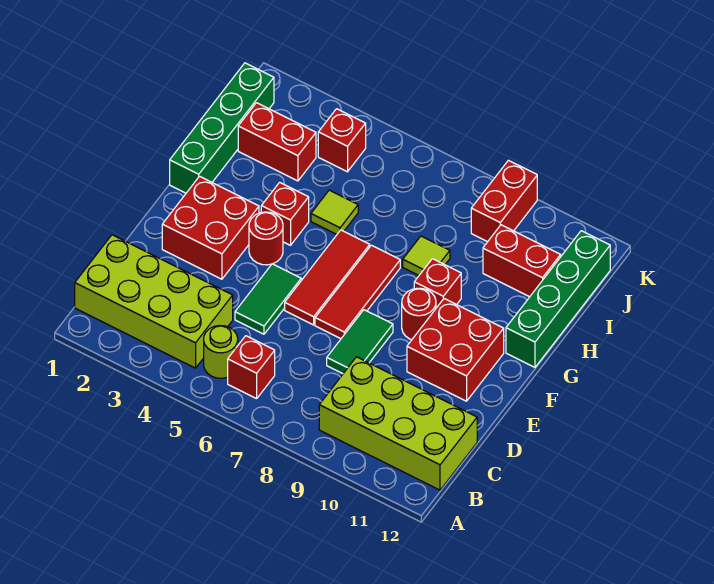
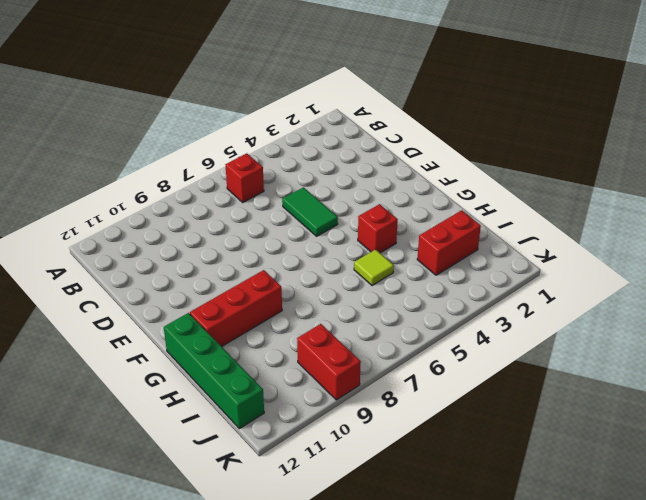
red 1x3 brick [190,270,282,347] -> red 1x1 brick [414,259,461,308]
none -> lime 2x4 brick [75,235,233,368]
none -> lime 1x1 round brick [204,326,238,378]
none -> lime 2x4 brick [319,357,477,490]

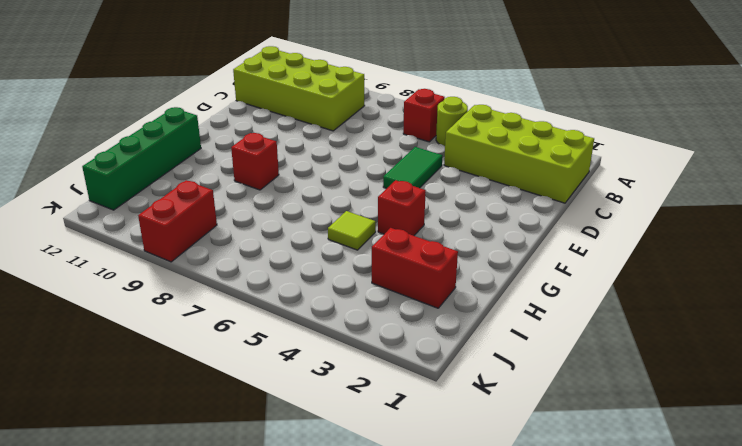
none -> green 1x2 tile [327,310,393,374]
none -> red 2x2 brick [162,176,259,279]
none -> red 1x3 tile [285,230,370,325]

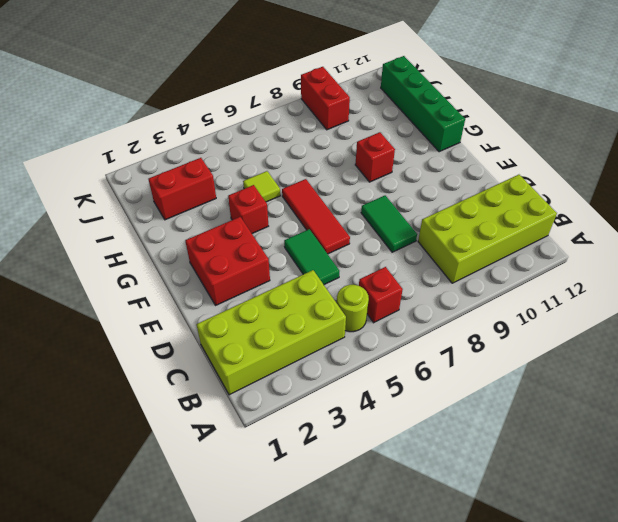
none -> red 1x3 tile [315,245,400,339]
none -> red 2x2 brick [407,299,504,401]
none -> red 1x1 round brick [249,212,283,265]

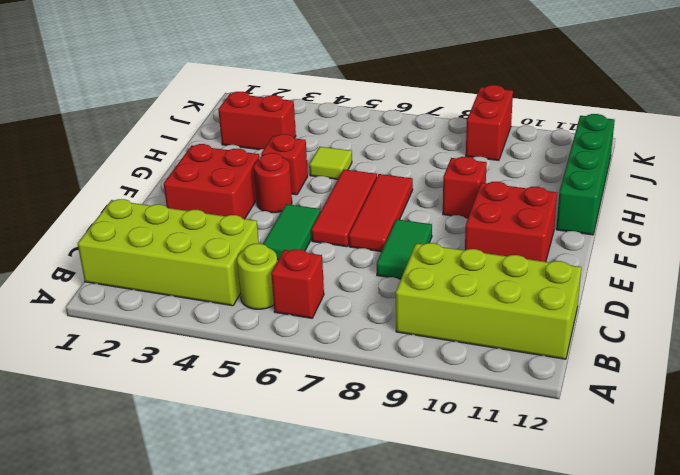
none -> red 1x1 round brick [402,288,436,340]
none -> green 1x4 brick [170,63,274,193]
none -> lime 1x1 tile [403,236,450,275]

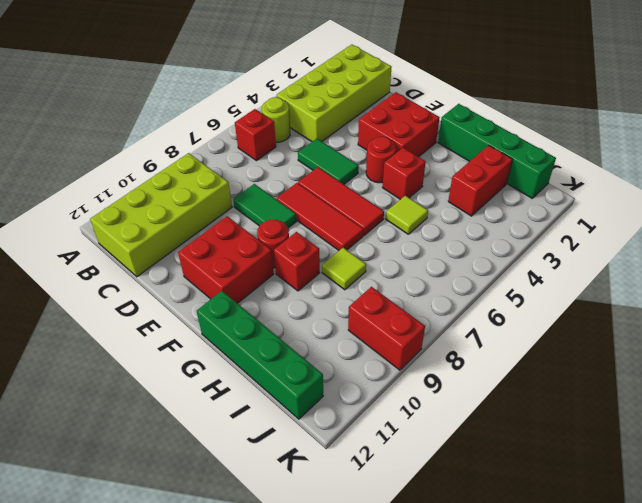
none -> red 1x2 brick [483,225,561,297]
none -> red 1x1 brick [318,109,366,172]

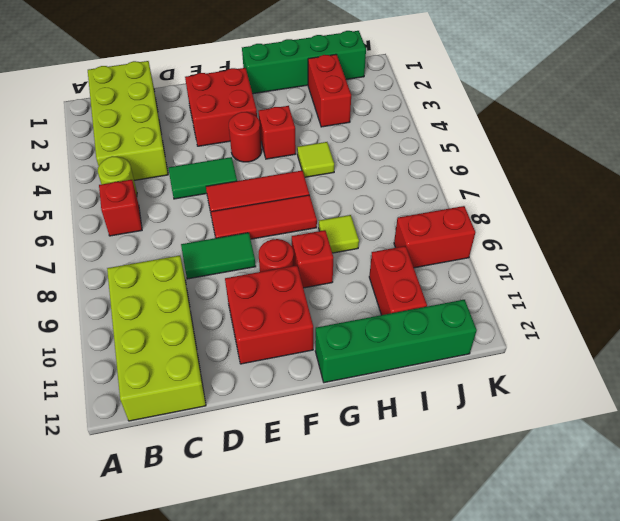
none -> red 1x1 brick [318,109,366,172]

